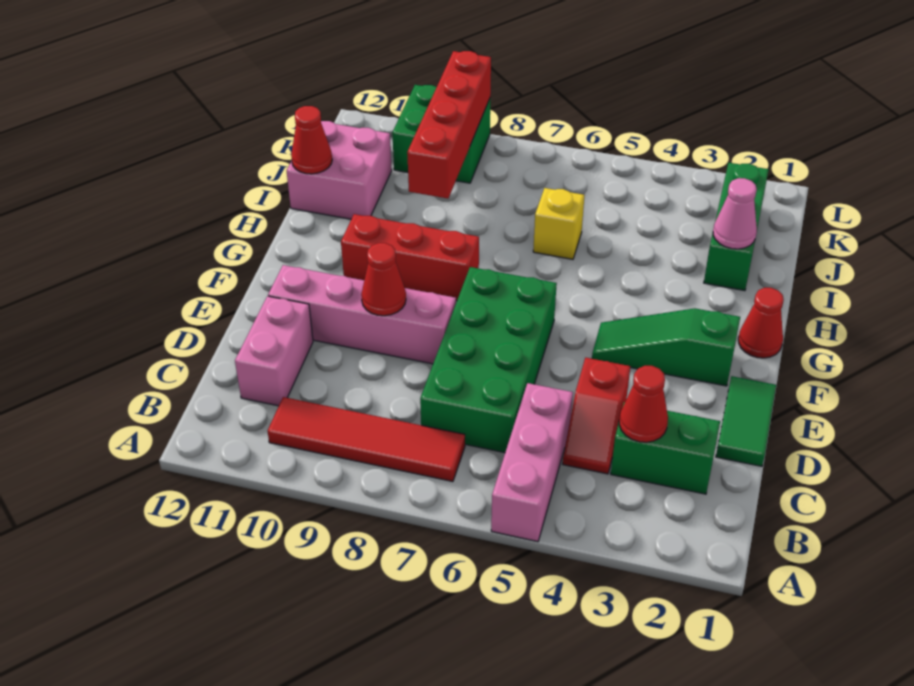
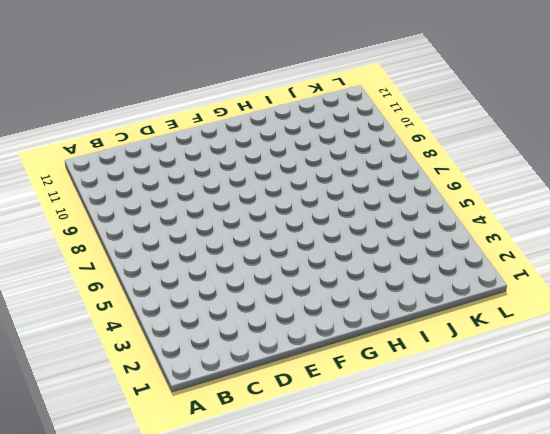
none -> pink 1x3 brick [491,383,573,542]
none -> red 1x4 tile [268,397,465,482]
none -> green 1x2 brick [611,402,720,494]

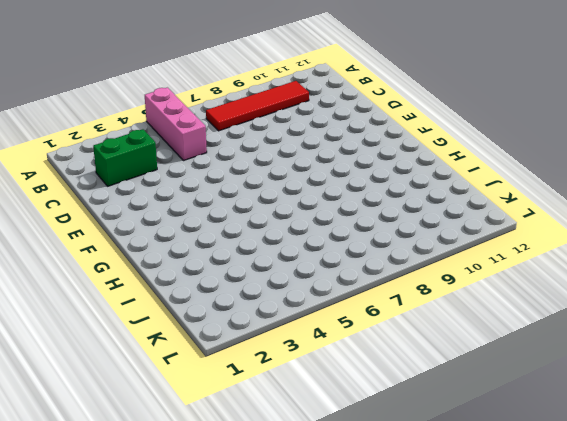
none -> red 1x2 slope [563,358,630,474]
none -> green 2x4 brick [420,267,557,453]
none -> pink 1x2 brick [235,296,313,406]

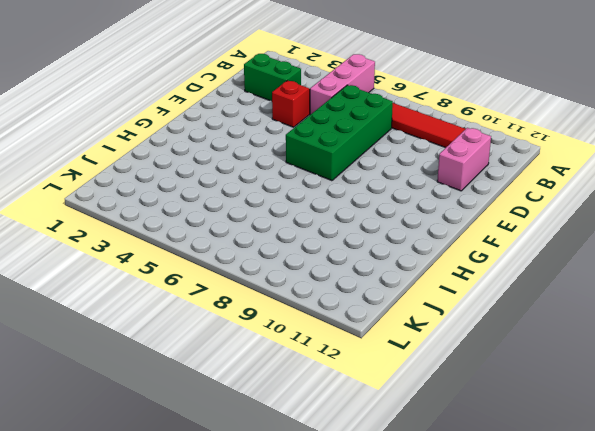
none -> green 1x2 tile [716,376,776,466]
none -> pink 1x4 brick [268,265,456,364]
none -> green 1x3 slope [592,308,740,386]

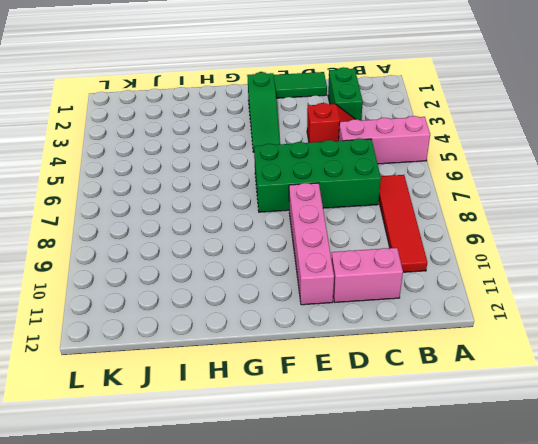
none -> red 1x1 cone [738,288,784,358]
none -> red 1x3 brick [341,214,479,301]
none -> green 1x3 brick [704,163,769,291]

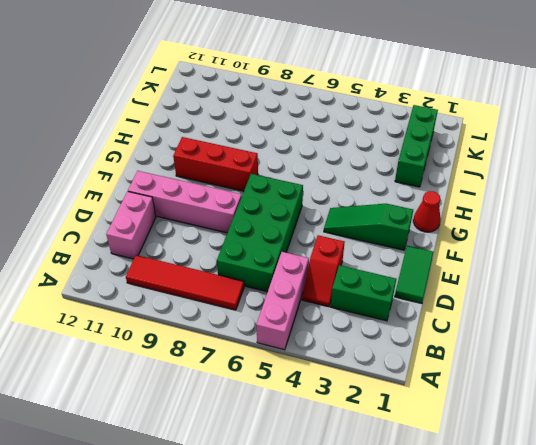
none -> yellow 1x1 brick [533,188,584,259]
none -> pink 2x2 brick [287,121,392,219]
none -> green 2x2 brick [392,85,490,183]

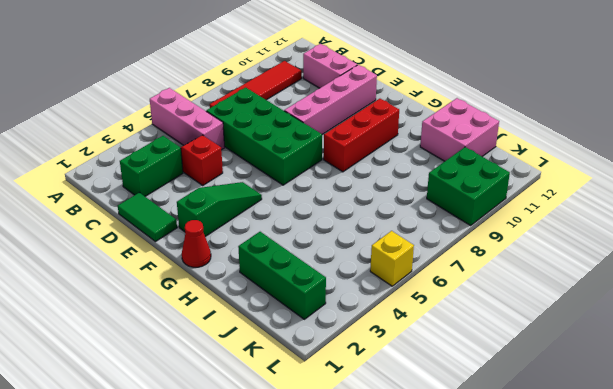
yellow 1x1 brick [370,231,414,286] -> yellow 1x1 brick moved to [533,188,584,259]
none -> red 1x1 cone [619,366,668,442]
none -> red 1x1 cone [361,243,406,316]
none -> pink 1x1 cone [713,178,757,249]

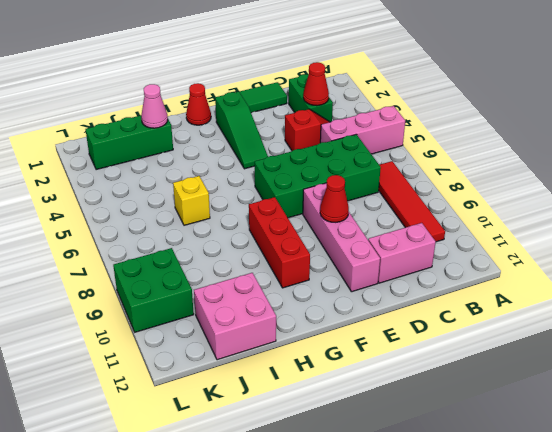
none -> red 1x4 brick [407,51,491,199]
none -> red 1x1 cone [291,106,332,174]

